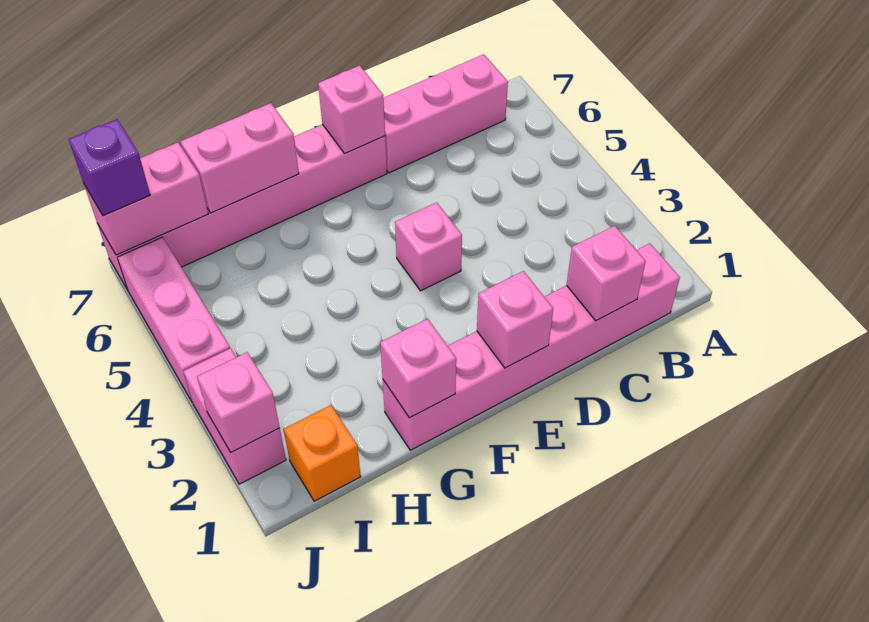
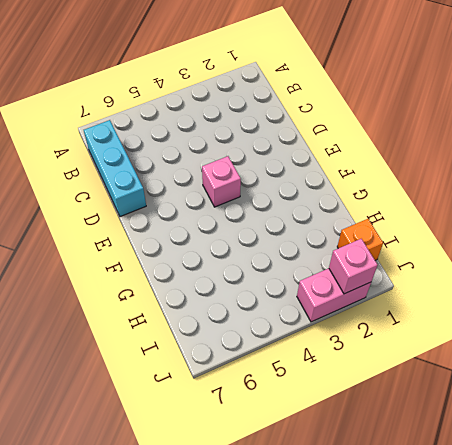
cyan 1x3 brick [84,120,146,217] -> pink 1x3 brick [383,54,508,173]
none -> pink 1x6 brick [383,243,680,450]
none -> pink 1x6 brick [97,124,387,290]
none -> pink 1x3 brick [117,237,230,401]

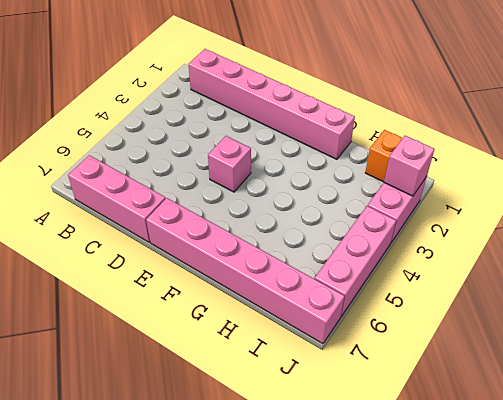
none -> pink 1x1 brick [567,226,646,321]
none -> pink 1x1 brick [477,271,553,368]
none -> pink 1x1 brick [318,65,385,153]

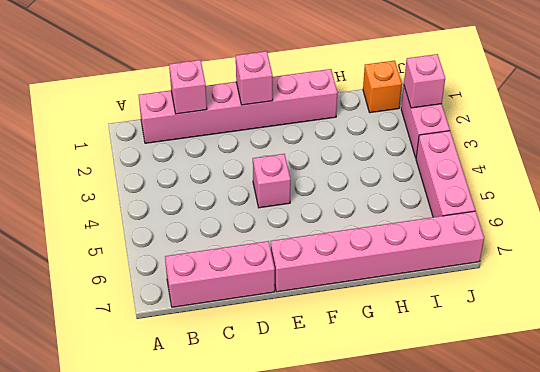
none -> pink 1x1 brick [318,65,385,153]
none -> pink 1x1 brick [380,319,456,418]
none -> pink 1x2 brick [181,103,299,213]

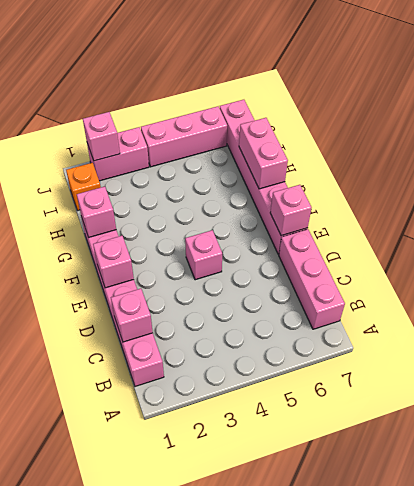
none -> pink 1x2 brick [84,142,208,255]
none -> purple 1x1 brick [69,119,150,216]

